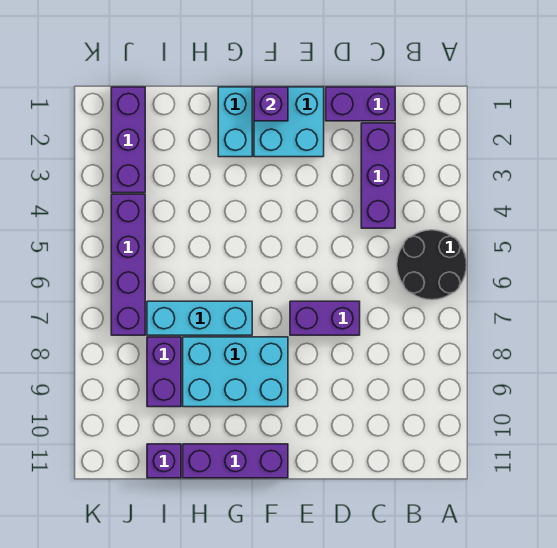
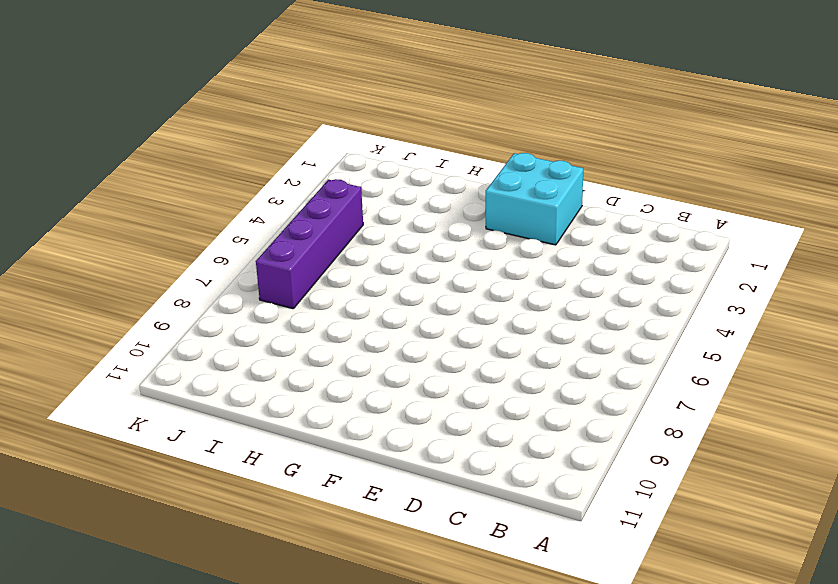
none -> black 2x2 round brick [397,230,467,300]
none -> purple 1x2 brick [326,87,395,121]
none -> purple 1x3 brick [361,123,395,228]

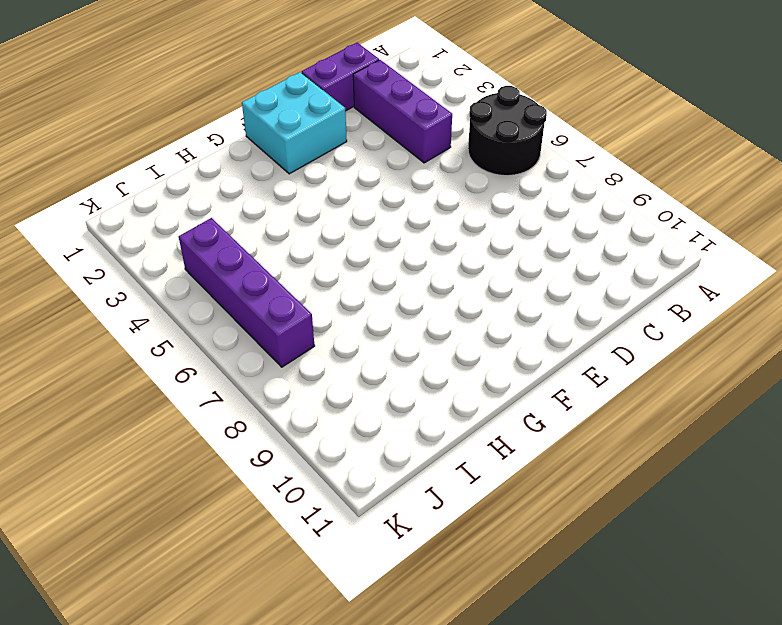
none -> purple 1x2 brick [290,301,360,335]
none -> cyan 2x3 brick [183,337,288,407]
none -> purple 1x3 brick [183,444,288,478]

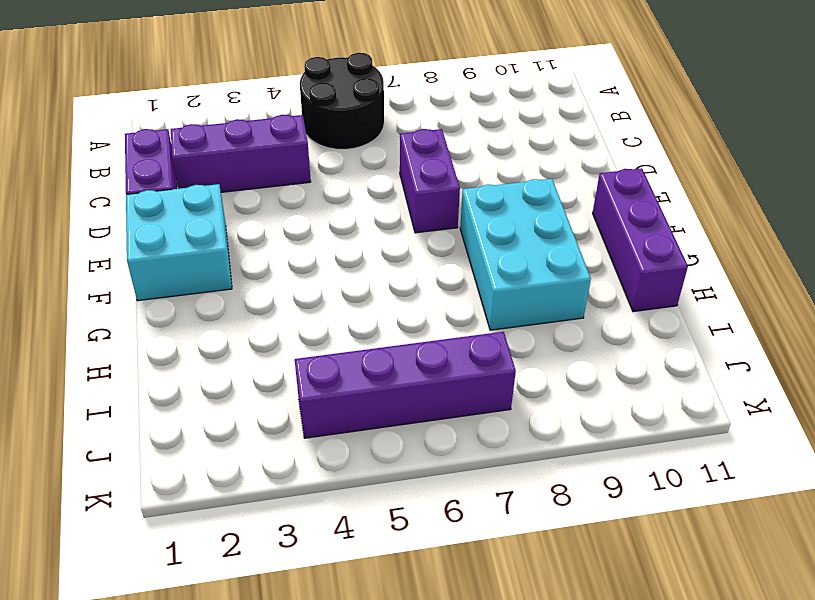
none -> cyan 1x2 brick [218,87,252,157]
none -> cyan 1x3 brick [147,301,252,335]
none -> purple 1x2 brick [147,337,181,407]

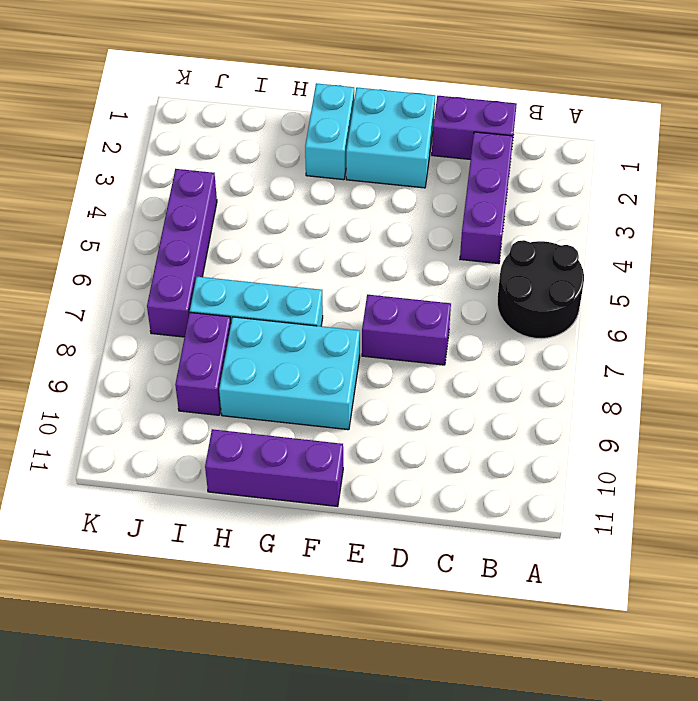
none -> purple 1x1 brick [147,444,181,478]
none -> purple 1x3 brick [111,87,145,193]
none -> purple 1x1 brick [254,87,288,121]

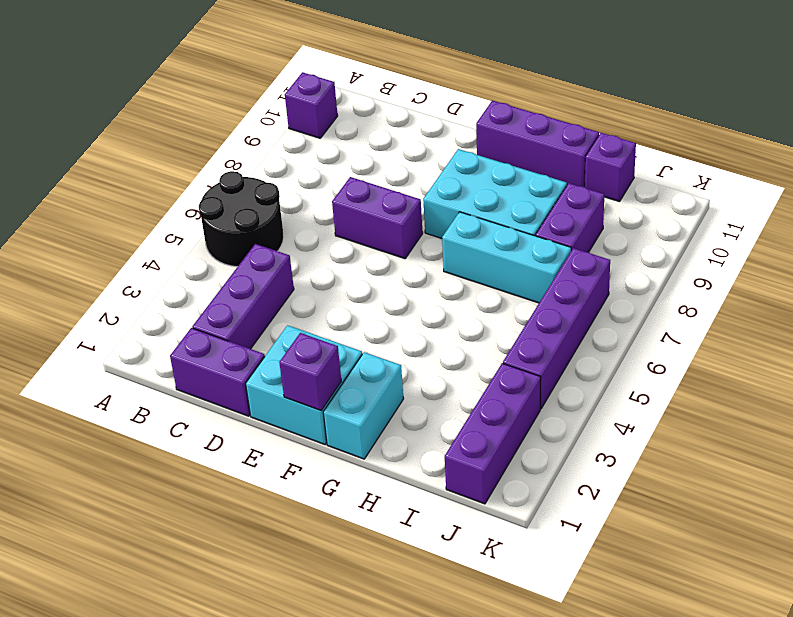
purple 1x1 brick [285,72,338,138] -> none

